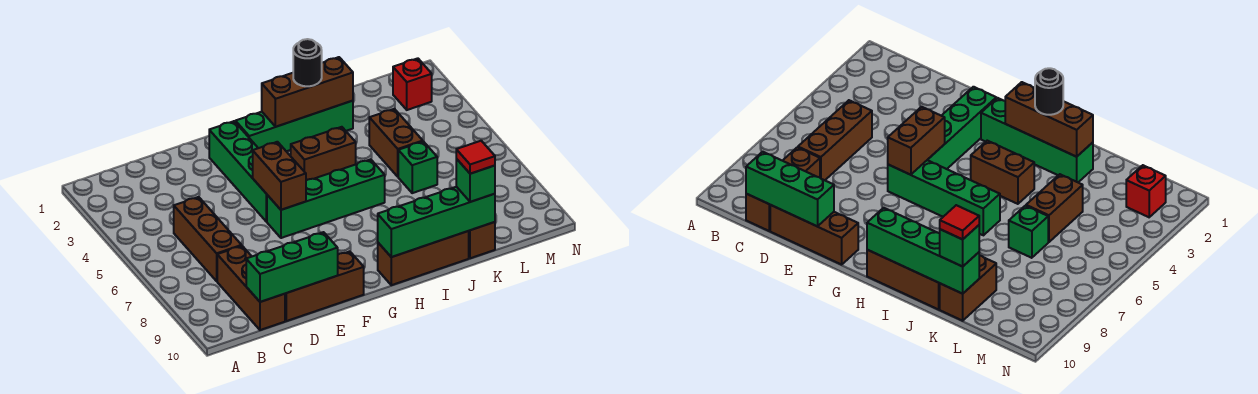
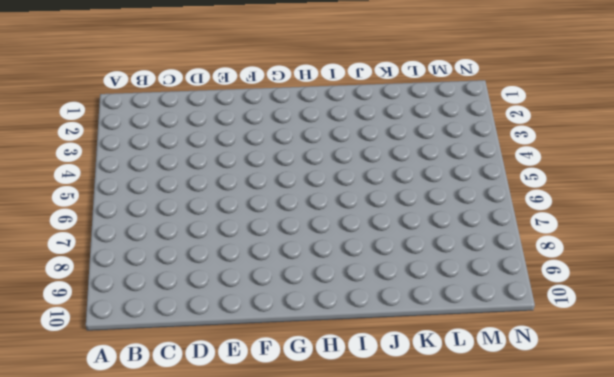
none -> brown 1x3 brick [174,197,242,281]
none -> brown 1x3 brick [217,246,285,330]
none -> brown 1x3 brick [285,251,364,321]

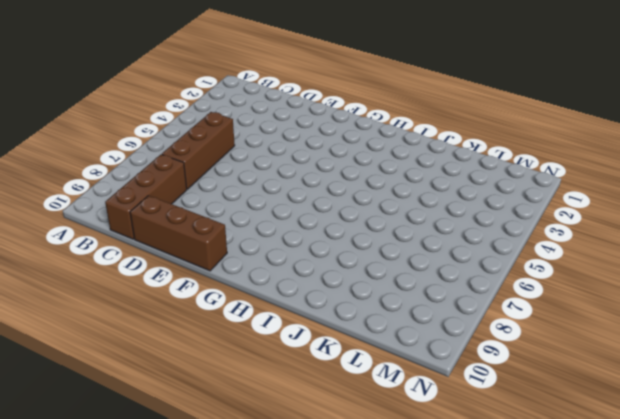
none -> green 1x4 brick [209,121,267,222]
none -> green 1x4 brick [267,159,385,238]
none -> green 1x4 brick [235,101,353,151]

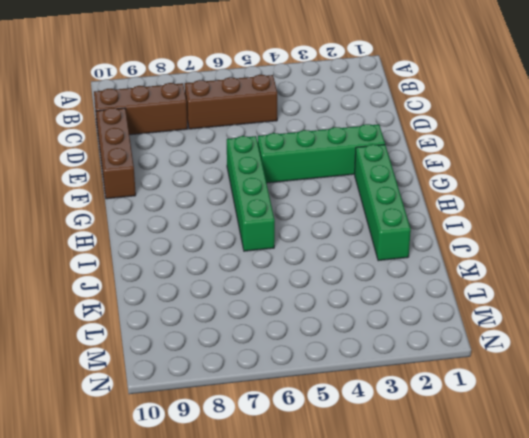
none -> brown 1x2 brick [291,127,356,180]
none -> brown 1x3 brick [378,231,469,285]
none -> brown 1x2 brick [369,109,423,177]

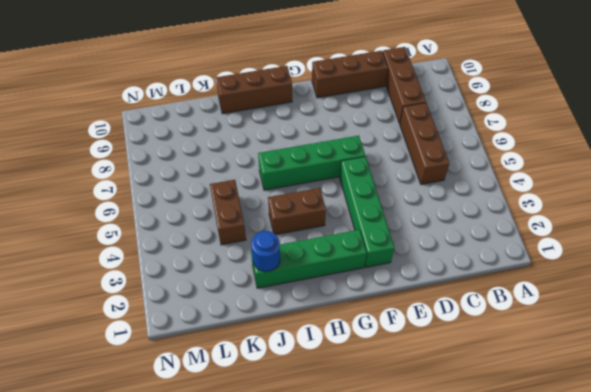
blue 1x1 round brick [251,231,280,272] -> brown 1x3 brick [262,57,353,127]
none -> green 1x1 brick [398,141,437,193]
none -> brown 1x2 brick [469,222,495,258]
none -> red 1x1 brick [393,58,432,110]

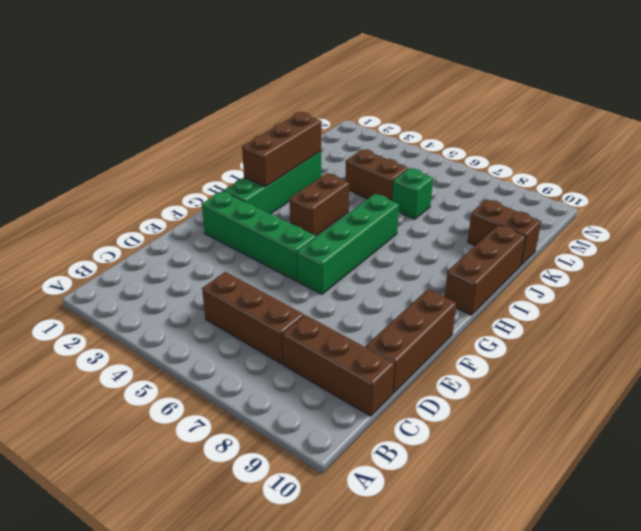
none -> red 1x1 brick [393,58,432,110]
none -> green 1x3 brick [246,232,338,302]
none -> brown 1x2 brick [253,142,306,210]

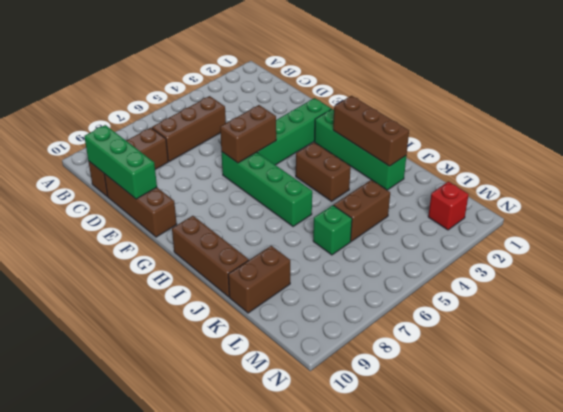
none -> green 1x4 brick [378,187,495,257]
none -> black 1x1 round brick [293,39,322,86]
none -> green 1x1 brick [456,159,495,202]

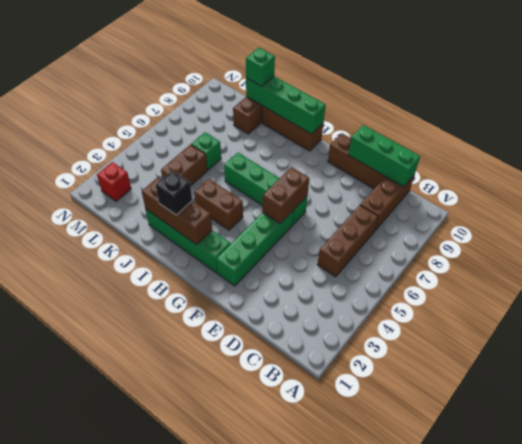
black 1x1 brick [156,171,192,215] -> black 1x1 round brick [293,39,322,86]
none -> red 1x1 tile [456,141,495,174]

